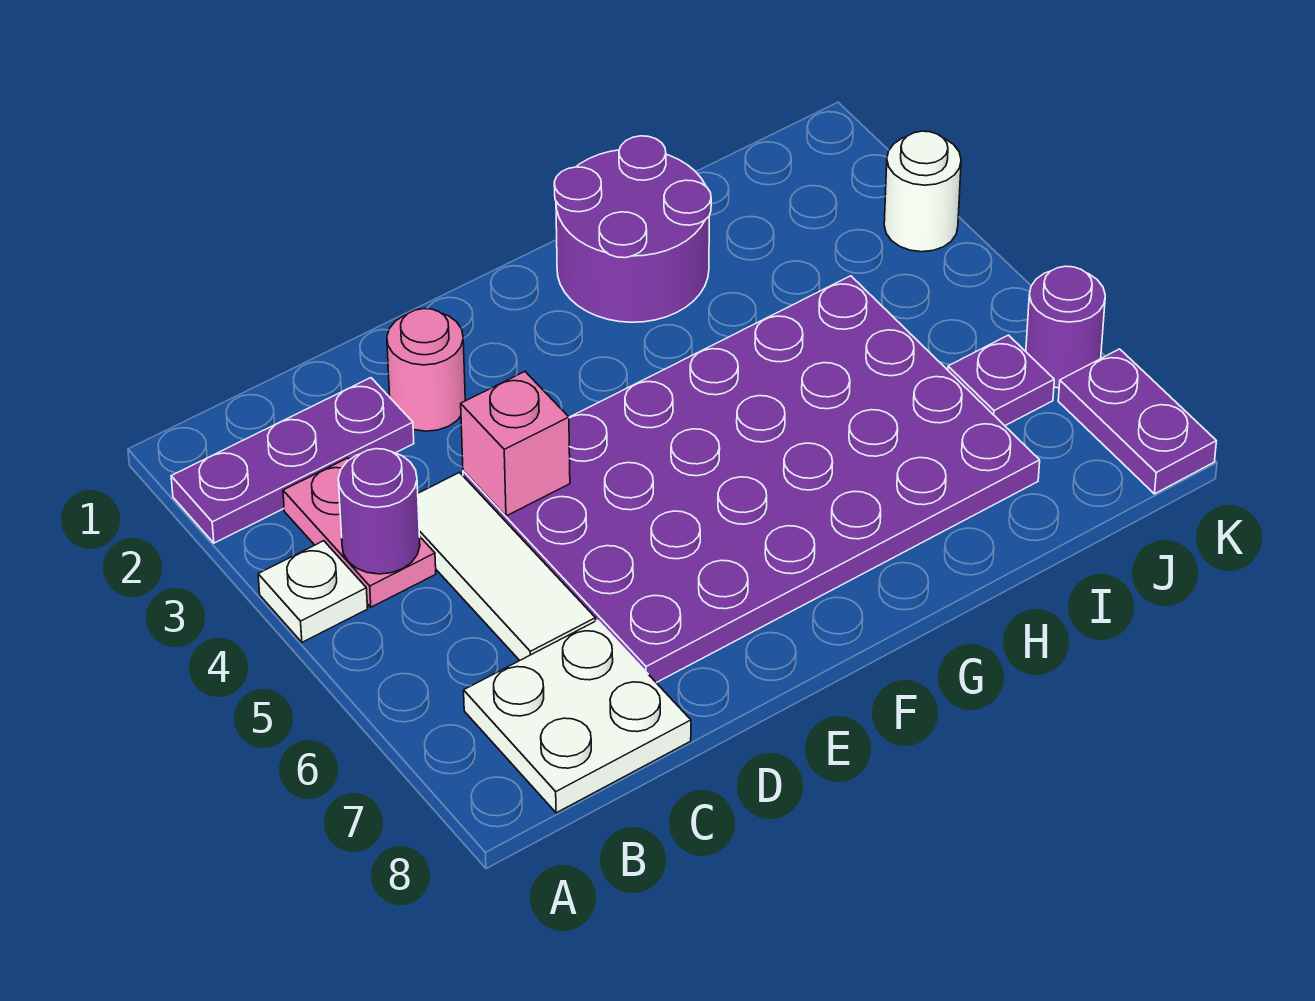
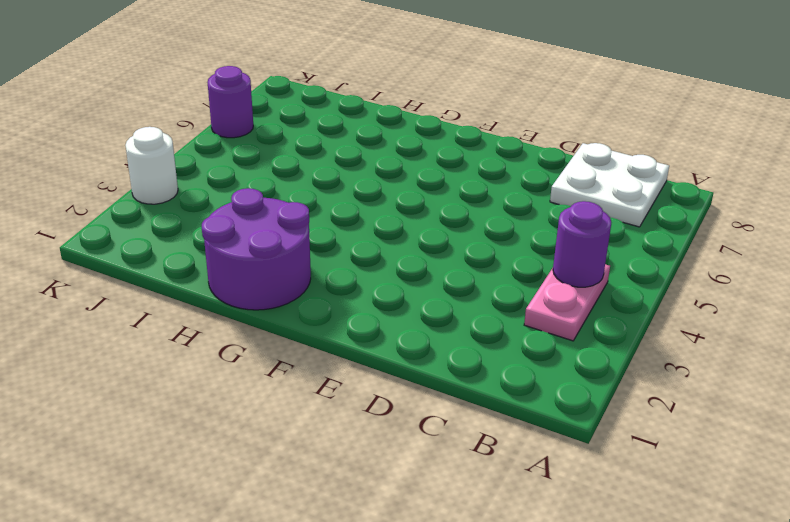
none -> purple 1x3 plate [171,378,414,543]
none -> white 1x1 plate [258,541,368,642]
none -> white 1x3 tile [418,472,595,660]

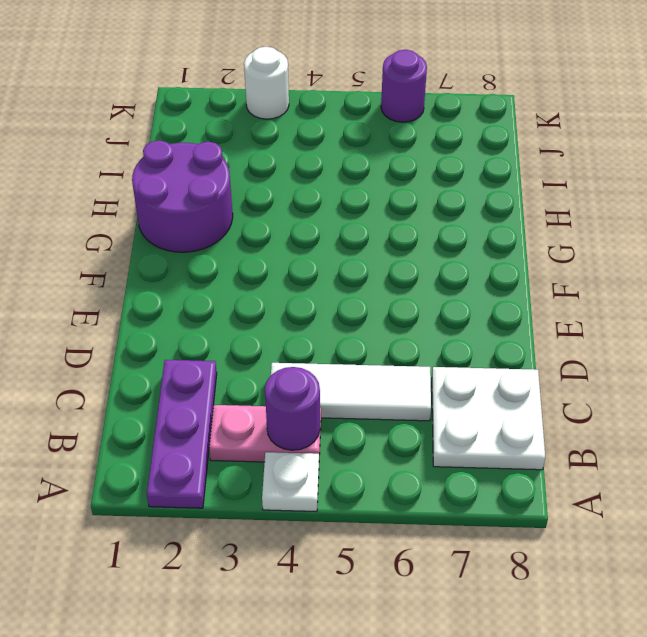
none -> pink 1x1 round brick [387,309,465,431]
none -> purple 4x6 plate [463,276,1040,683]
none -> purple 1x1 plate [948,335,1054,426]

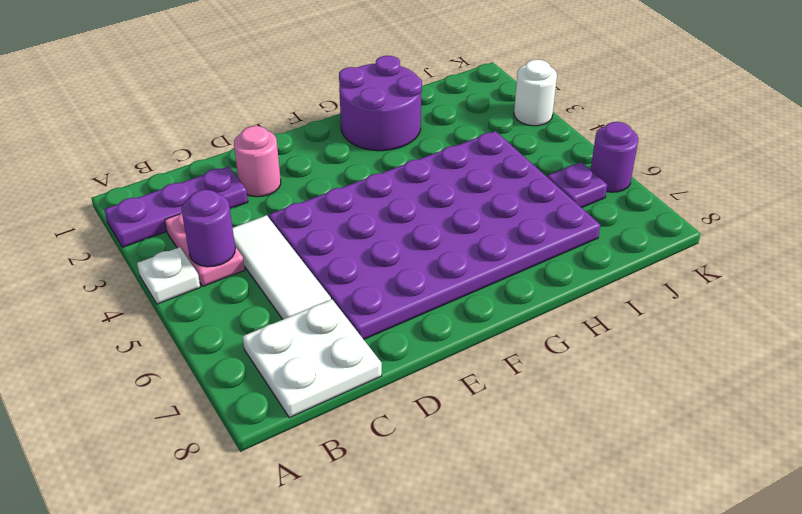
none -> purple 1x2 plate [1058,349,1216,494]
none -> pink 1x1 brick [461,372,570,516]

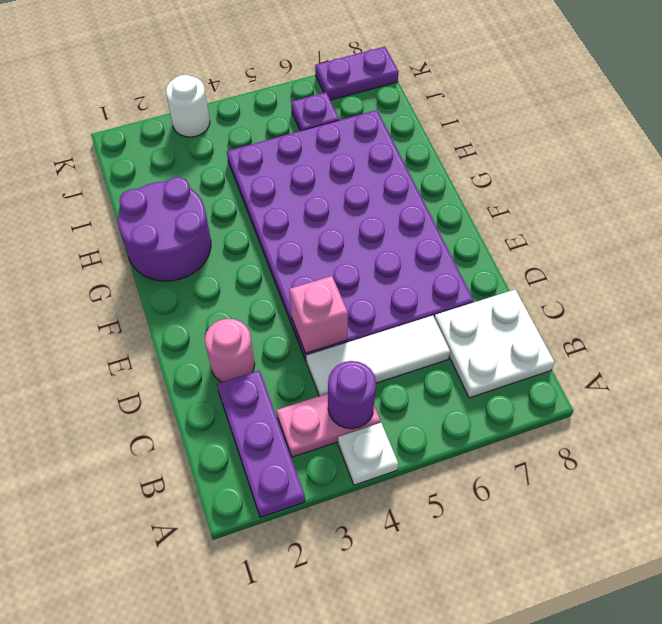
none -> purple 1x1 round brick [1026,266,1105,388]

